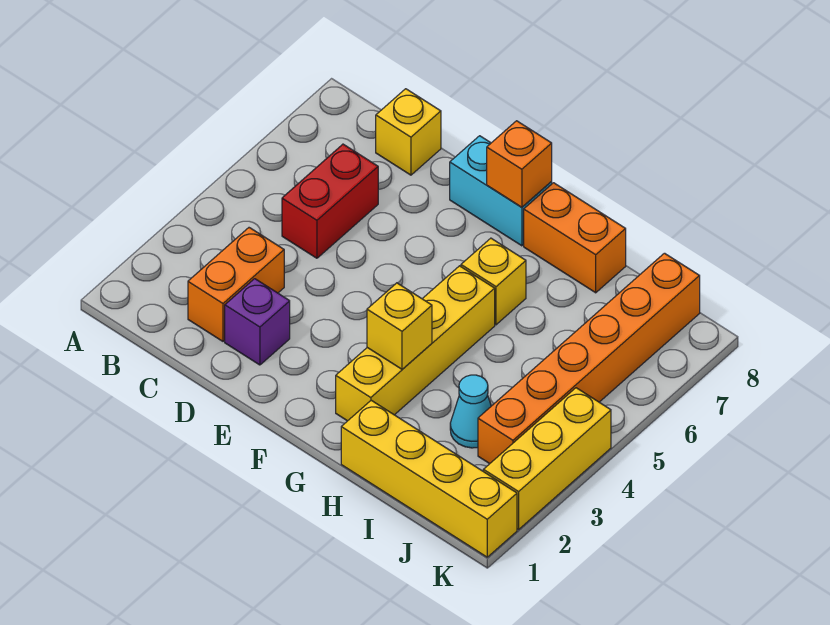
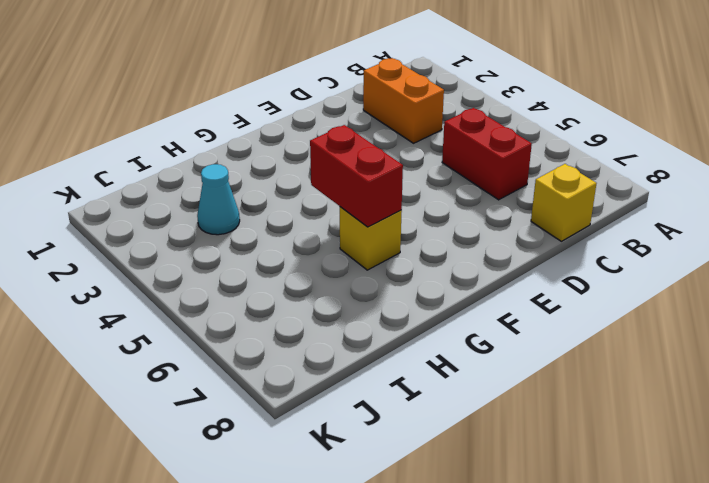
red 1x2 brick [310,125,403,227] -> none
none -> purple 1x1 brick [225,279,290,365]
none -> cyan 1x2 brick [450,136,552,246]
none -> yellow 1x4 brick [336,266,495,421]

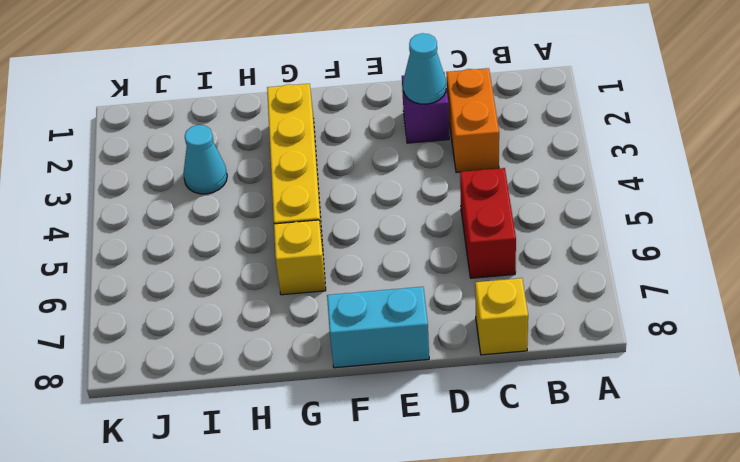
cyan 1x1 cone [403,33,446,104] -> none
none -> orange 1x2 brick [524,183,626,293]
none -> yellow 1x4 brick [341,400,517,557]
none -> orange 1x6 brick [478,253,700,464]

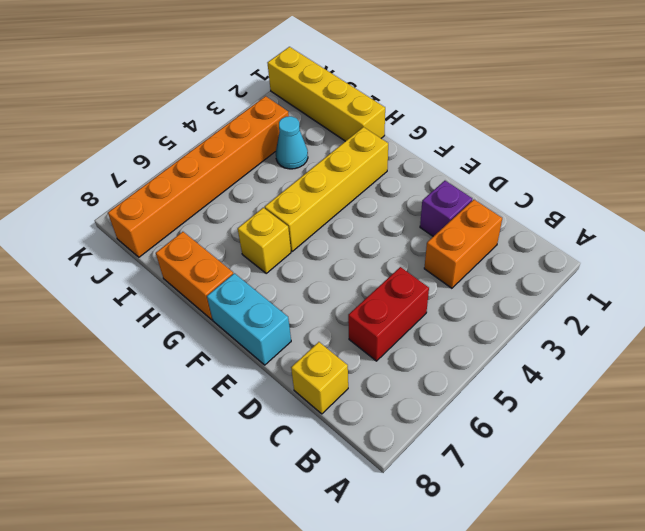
none -> yellow 1x3 brick [483,388,611,530]
none -> orange 1x1 brick [487,121,552,207]
none -> yellow 1x1 brick [367,283,432,369]

